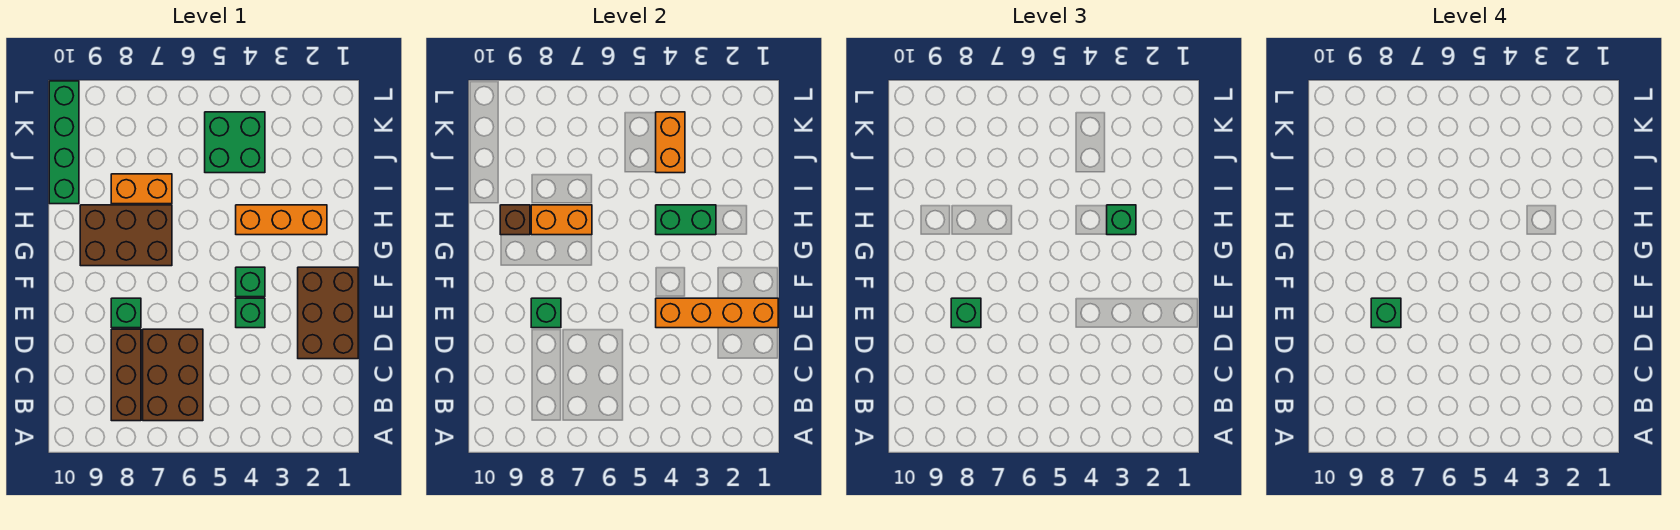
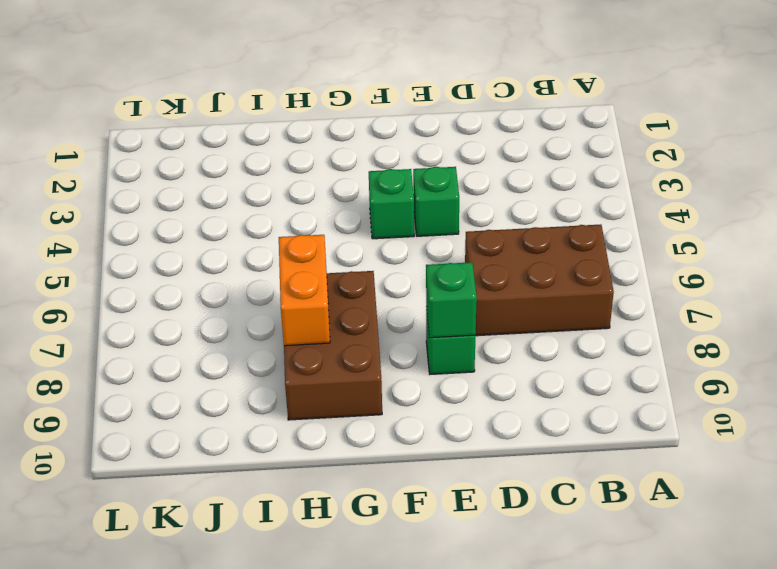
none -> brown 1x3 brick [111,329,141,421]
none -> brown 2x3 brick [298,267,358,359]
none -> orange 1x3 brick [236,205,327,235]

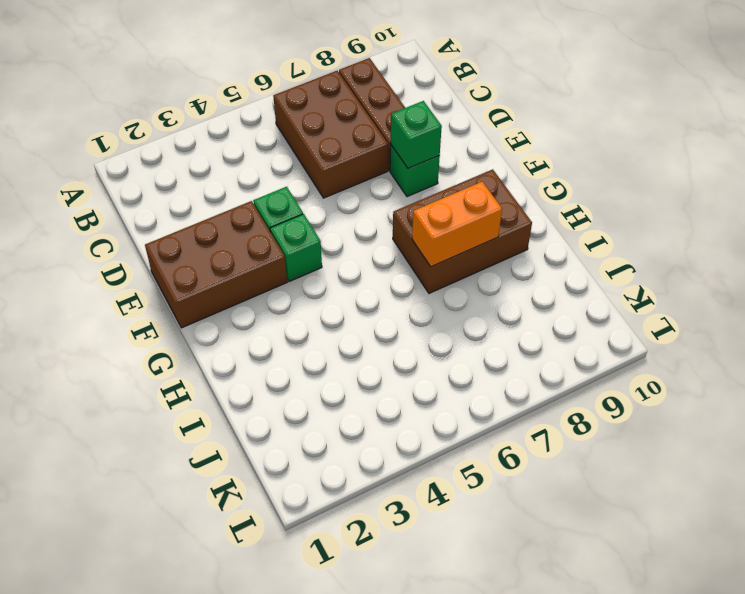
brown 2x3 brick [145,201,287,328] -> brown 2x3 brick turned to [298,267,358,359]
none -> orange 1x3 brick [236,205,327,235]
none -> orange 1x2 brick [111,174,172,204]
none -> green 1x4 brick [49,81,79,204]

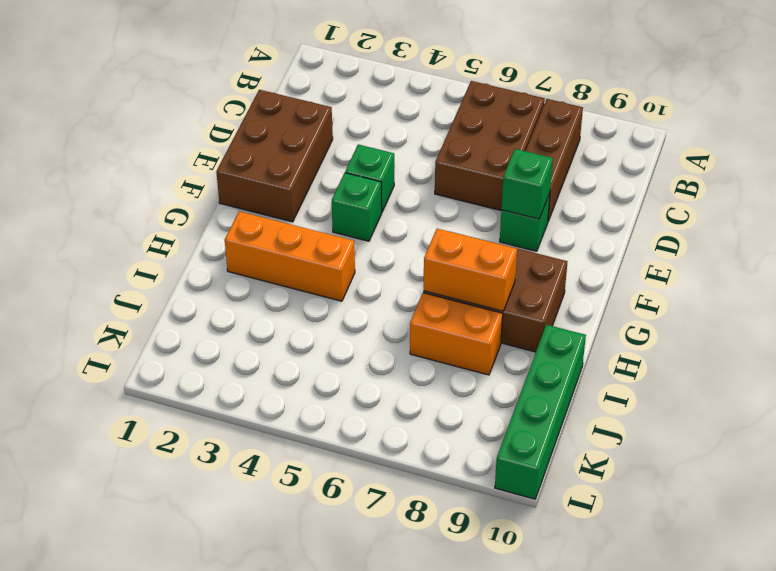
none -> green 2x2 brick [205,112,265,173]
none -> orange 1x4 brick [656,298,778,328]
none -> green 1x2 brick [656,205,716,235]

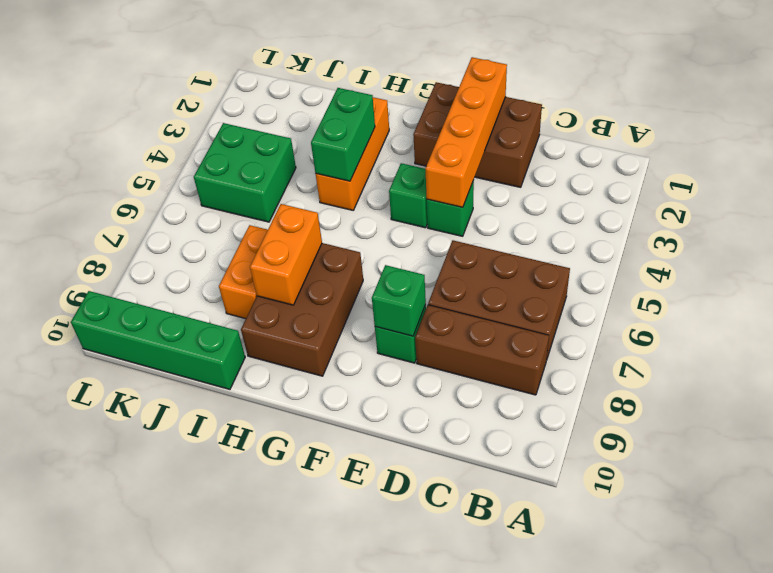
none -> brown 1x1 brick [500,205,530,235]
none -> orange 1x2 brick [656,112,685,173]
none -> green 1x1 brick [951,298,981,328]

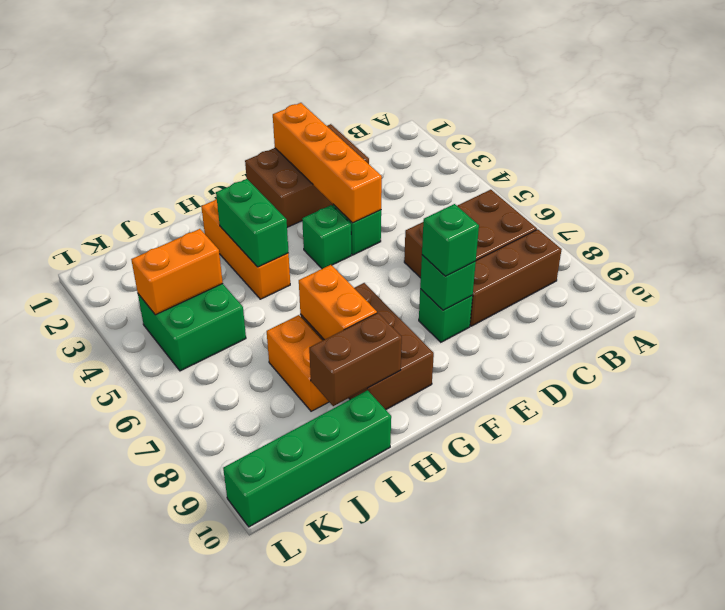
brown 1x2 brick [309,313,402,406] -> brown 1x1 brick [500,205,530,235]
none -> green 1x1 brick [1107,205,1136,235]
none -> green 1x1 brick [1371,298,1401,328]

